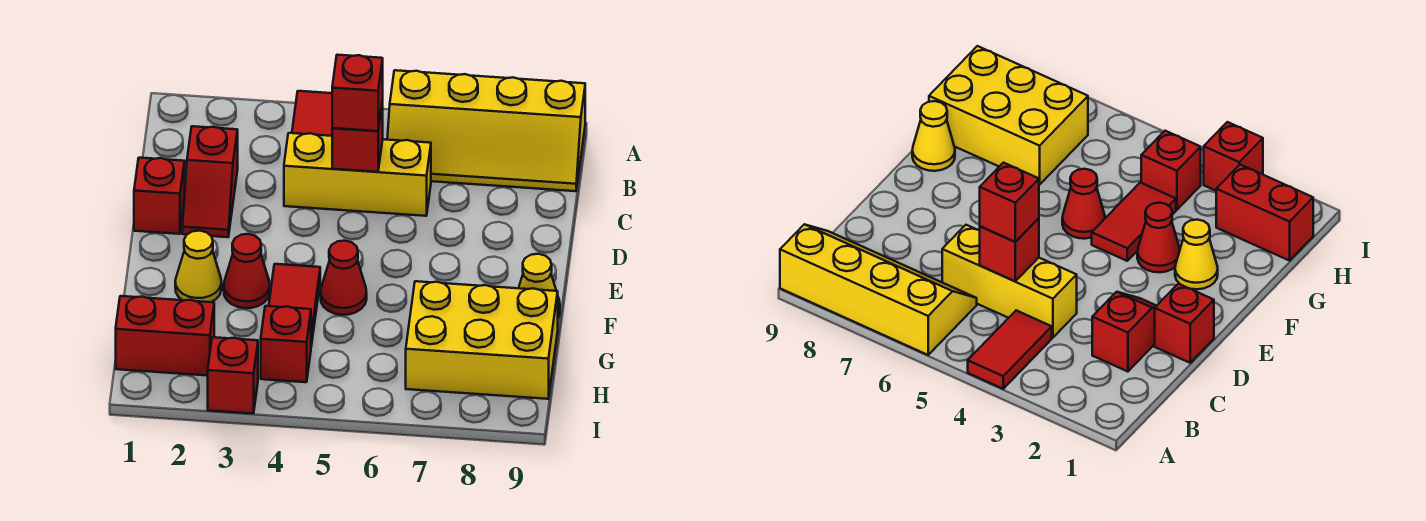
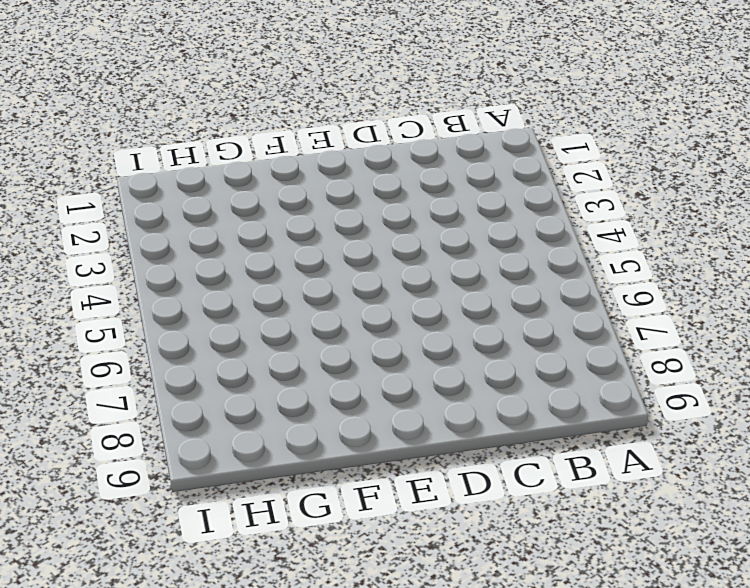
none -> red 1x2 tile [292,91,332,136]
none -> yellow 2x4 slope [387,70,585,191]
none -> red 1x2 slope [182,126,238,237]

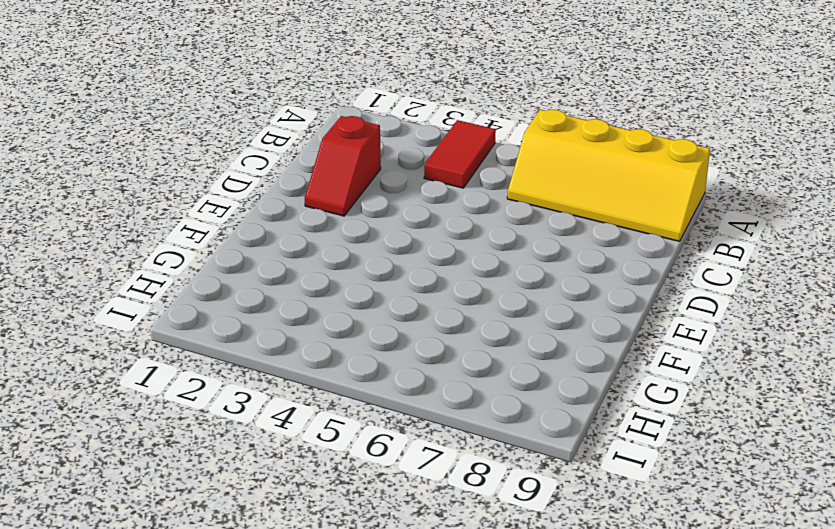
none -> yellow 1x3 brick [284,133,431,216]
none -> red 1x1 brick [134,158,185,234]
none -> yellow 1x1 cone [175,231,221,302]

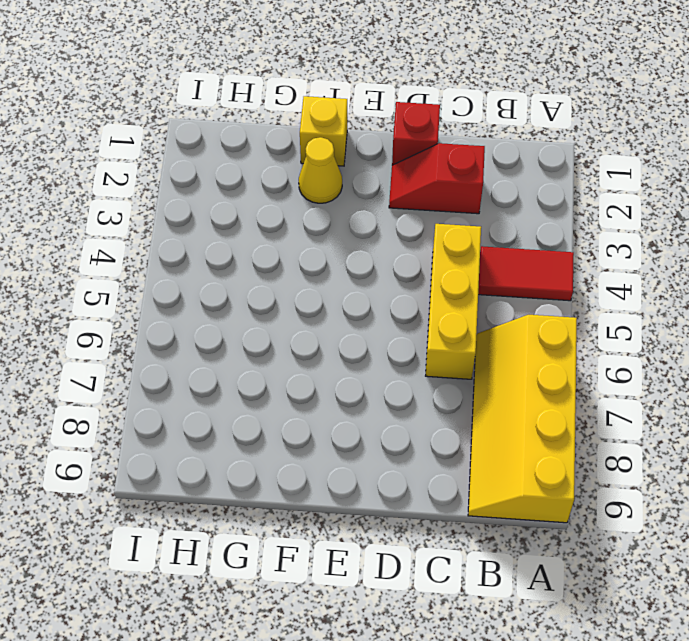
yellow 1x1 brick [300,96,347,166] -> none
none -> red 1x1 cone [224,234,270,308]
none -> red 1x2 tile [269,264,320,346]
none -> red 1x1 cone [321,241,367,315]

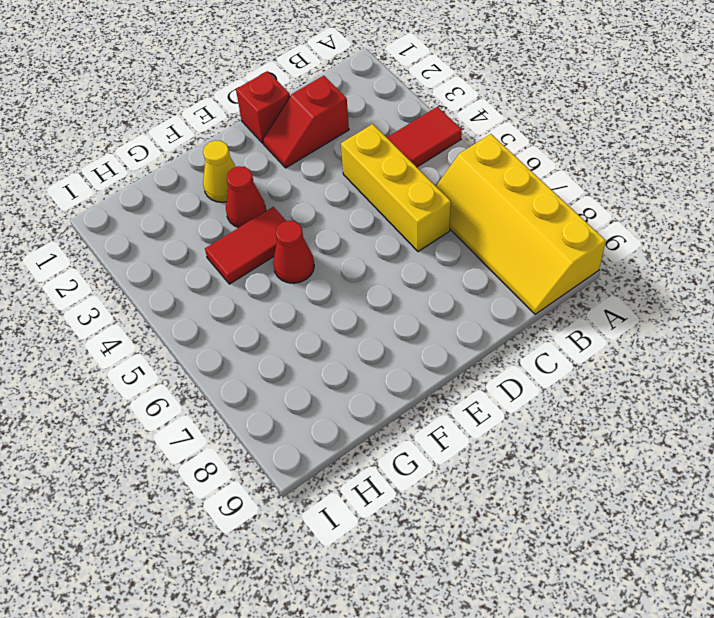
none -> yellow 1x1 cone [519,254,560,318]
none -> yellow 2x3 brick [406,281,558,399]
none -> red 1x2 brick [116,296,214,376]

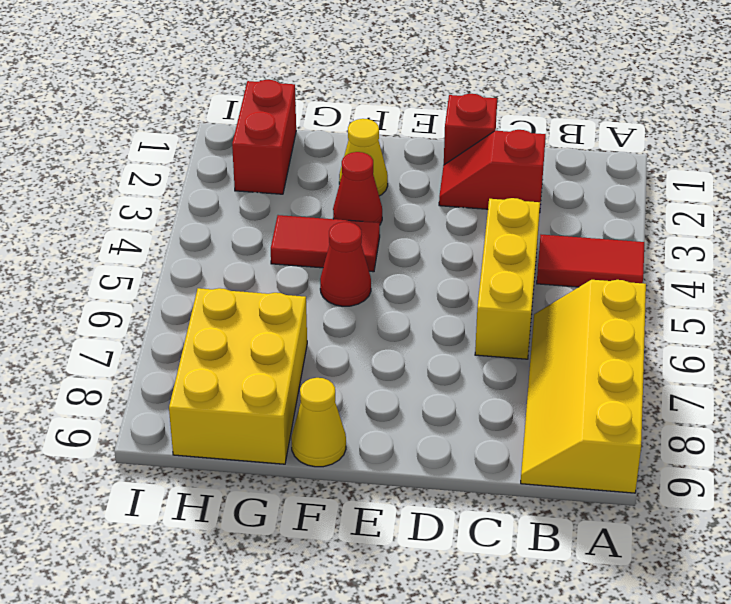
none -> red 1x1 brick [261,306,311,382]
none -> red 1x1 brick [208,337,258,414]
none -> red 1x1 brick [332,100,383,172]

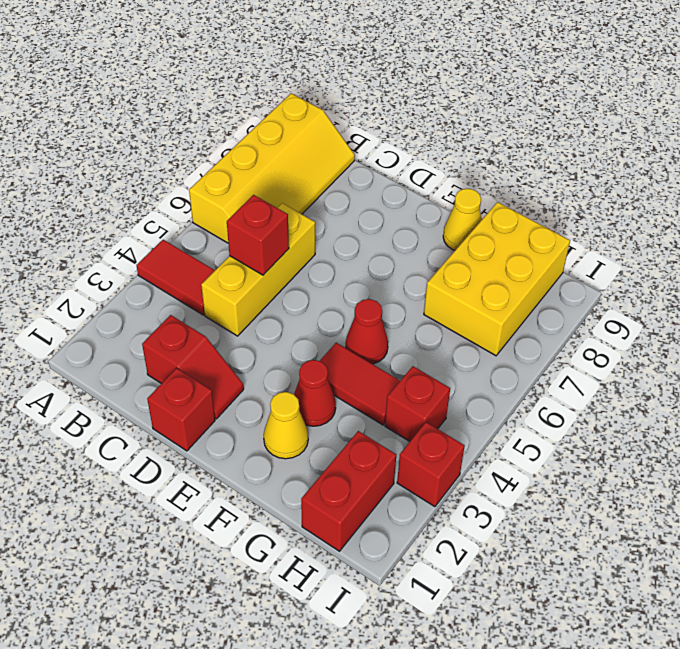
none -> red 1x1 brick [332,55,383,131]

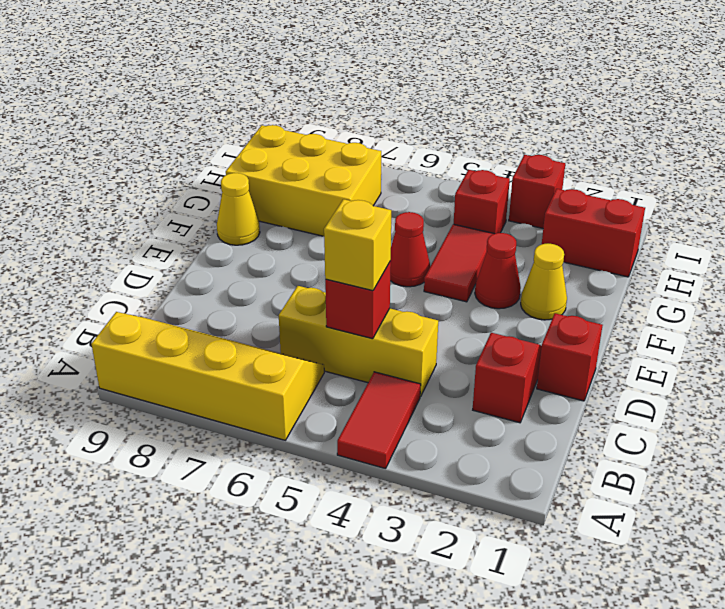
yellow 1x1 brick [324,199,391,291] -> red 1x1 brick [332,55,383,131]

